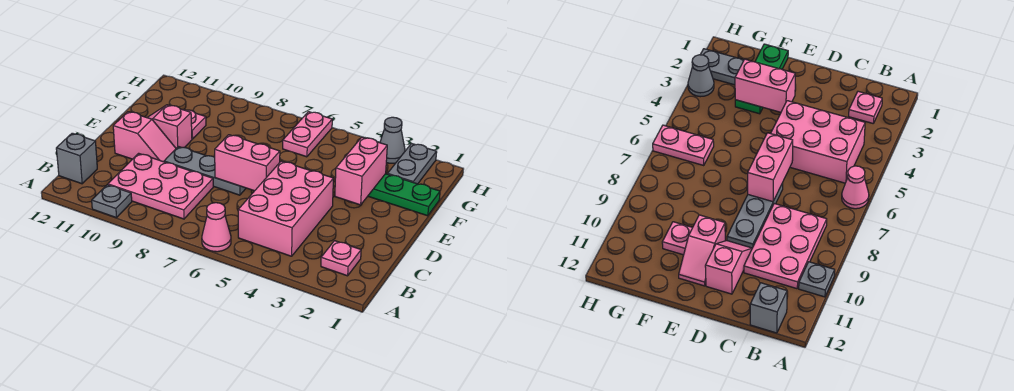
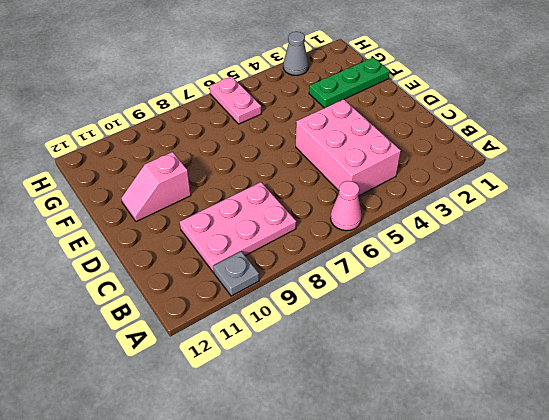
none -> pink 1x1 plate [321,241,361,276]
none -> grey 1x1 brick [56,133,97,184]
none -> grey 1x3 plate [164,147,246,195]

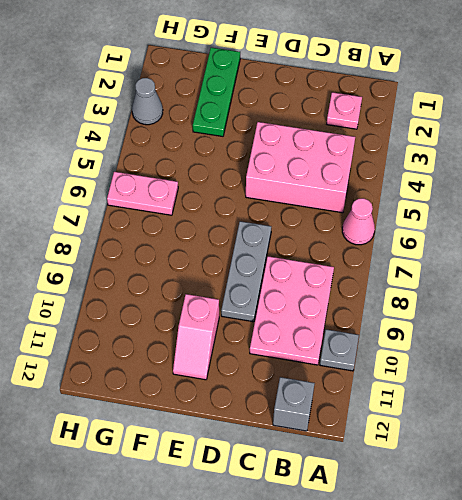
none -> pink 1x2 slope [113,112,176,162]
none -> pink 1x1 plate [183,109,206,139]
none -> grey 1x2 plate [388,144,437,184]

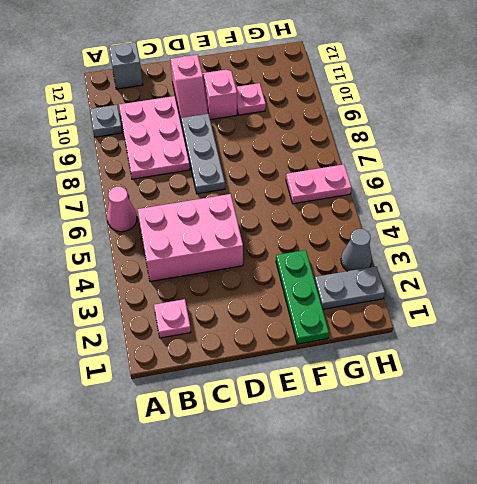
none -> pink 1x2 brick [214,135,280,191]
none -> pink 1x2 brick [335,137,387,205]

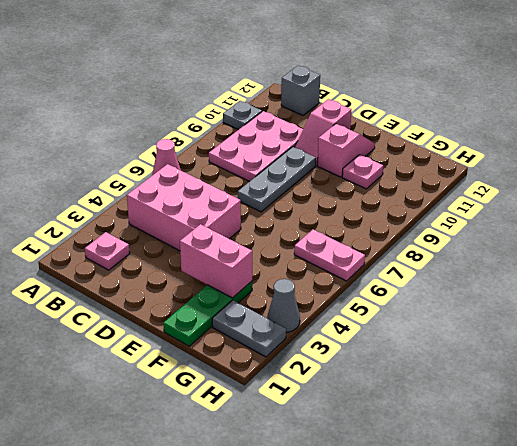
none -> pink 1x2 brick [214,135,280,191]

